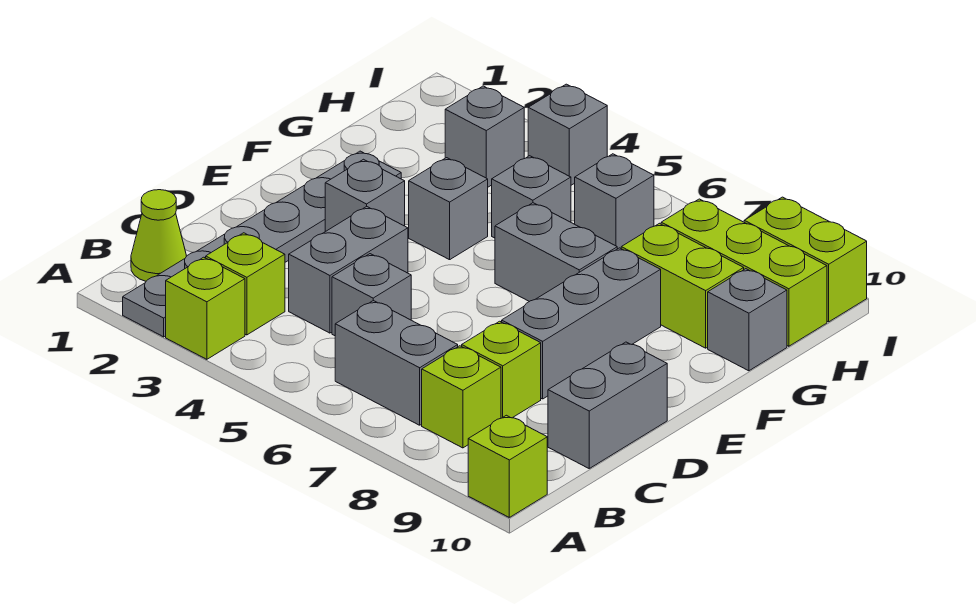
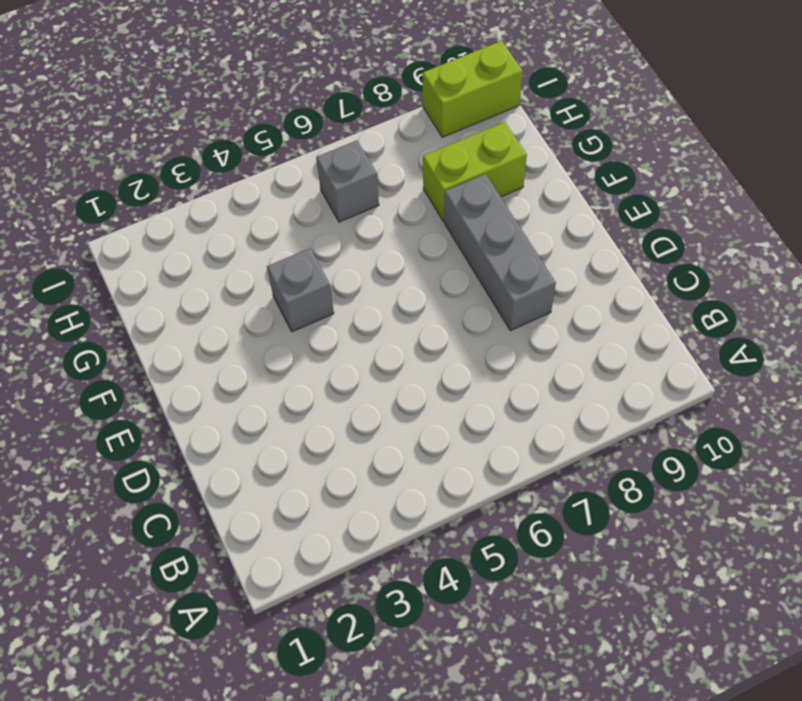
none -> grey 1x6 plate [123,151,401,337]
none -> lime 1x1 brick [166,257,245,359]
none -> lime 1x1 brick [468,415,547,517]

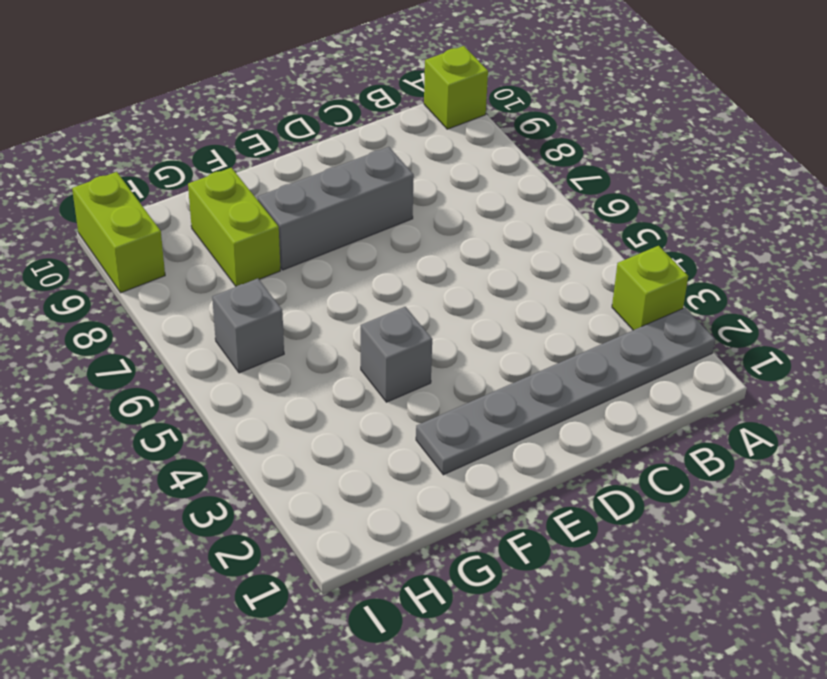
none -> lime 1x1 cone [131,190,186,281]
none -> lime 1x1 brick [206,233,285,335]
none -> grey 1x2 brick [335,301,458,425]

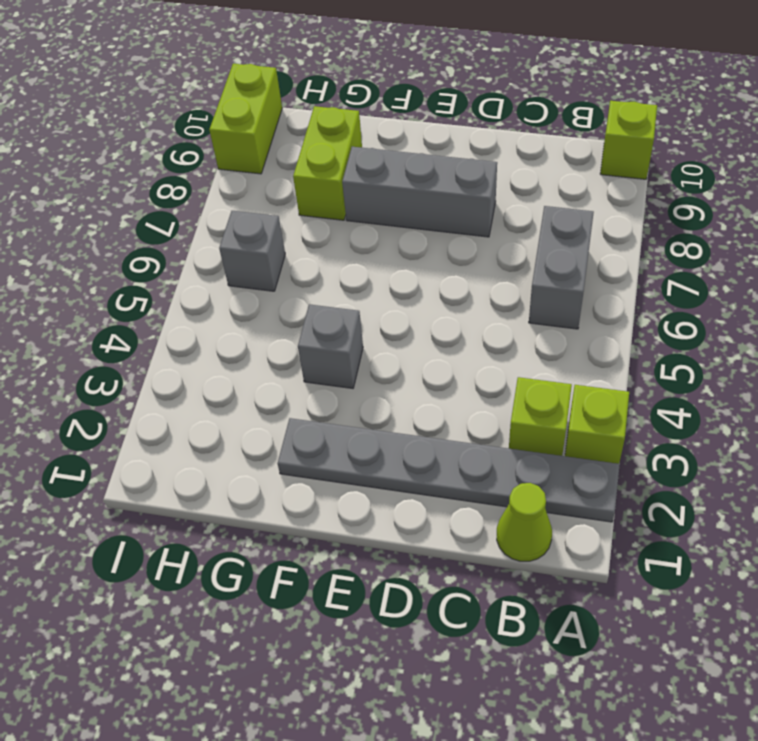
none -> lime 1x1 brick [422,346,501,448]
none -> grey 1x2 brick [289,207,408,333]
none -> grey 1x1 brick [332,254,411,336]

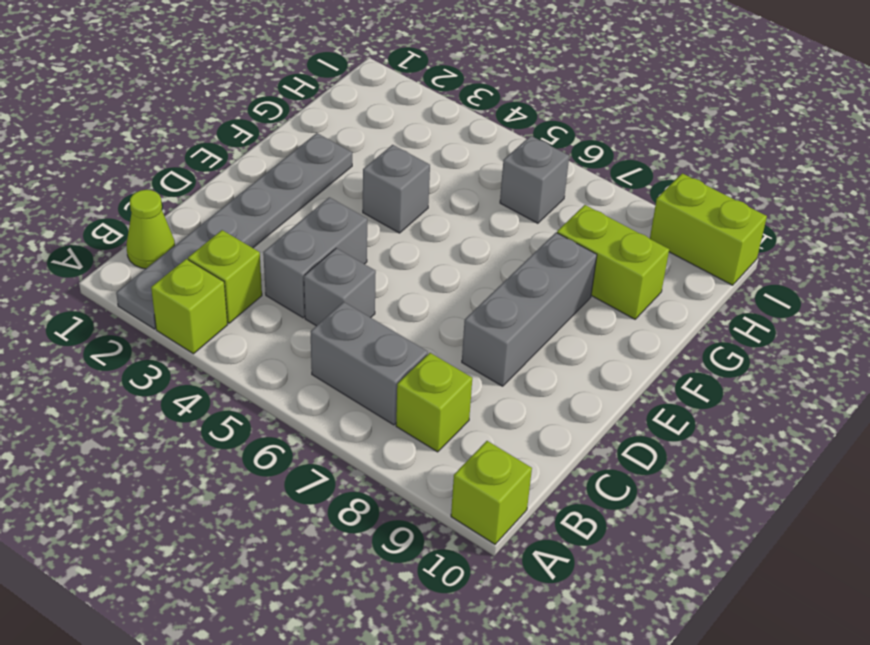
none -> lime 1x1 brick [462,321,541,418]
none -> grey 1x2 brick [548,342,667,468]
none -> grey 1x1 brick [325,159,405,232]

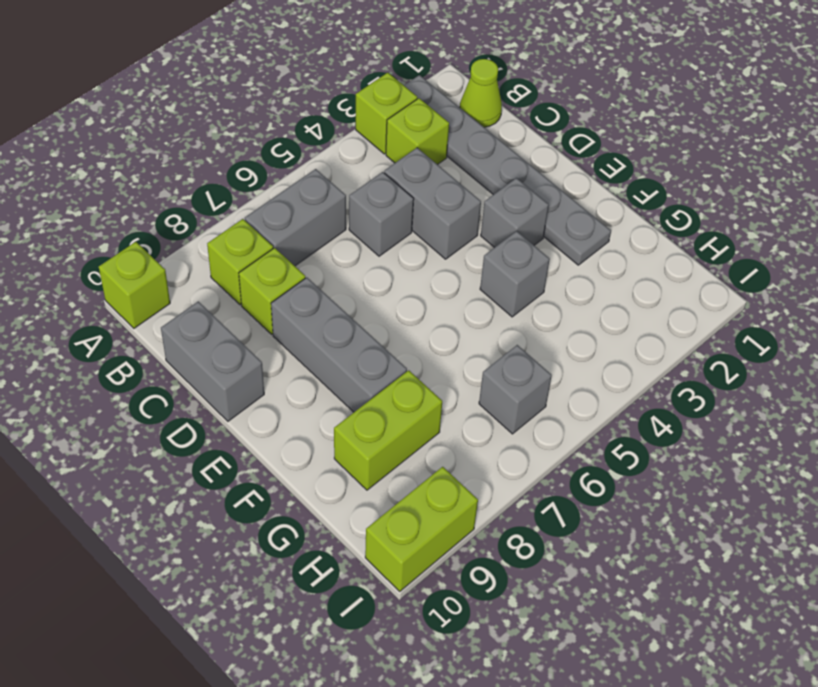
none -> grey 1x2 brick [495,203,617,302]
none -> grey 1x1 brick [492,156,571,238]
none -> grey 1x1 brick [708,269,787,371]

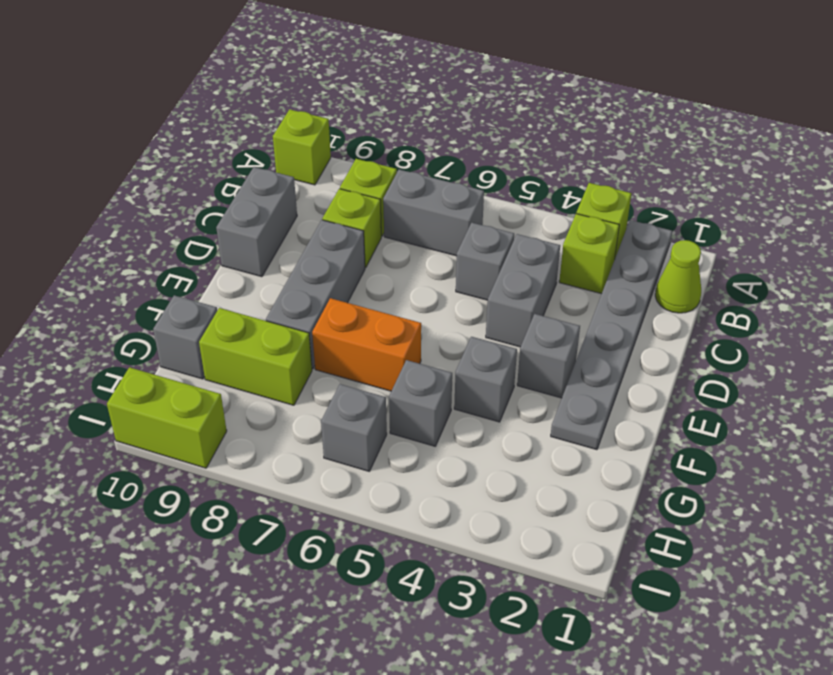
orange 1x2 brick [312,298,421,391] -> grey 1x2 brick [495,203,617,302]
none -> grey 1x1 brick [445,86,524,187]
none -> lime 1x3 brick [661,199,827,346]
none -> grey 1x1 brick [528,84,607,185]

